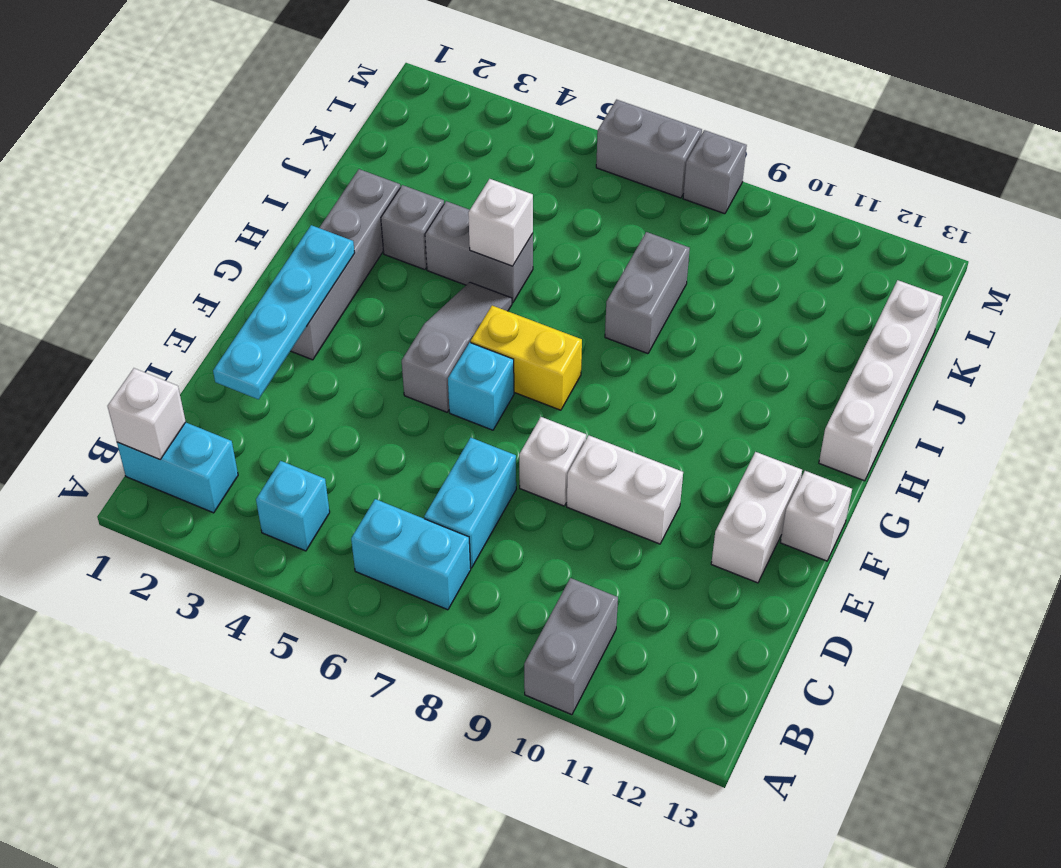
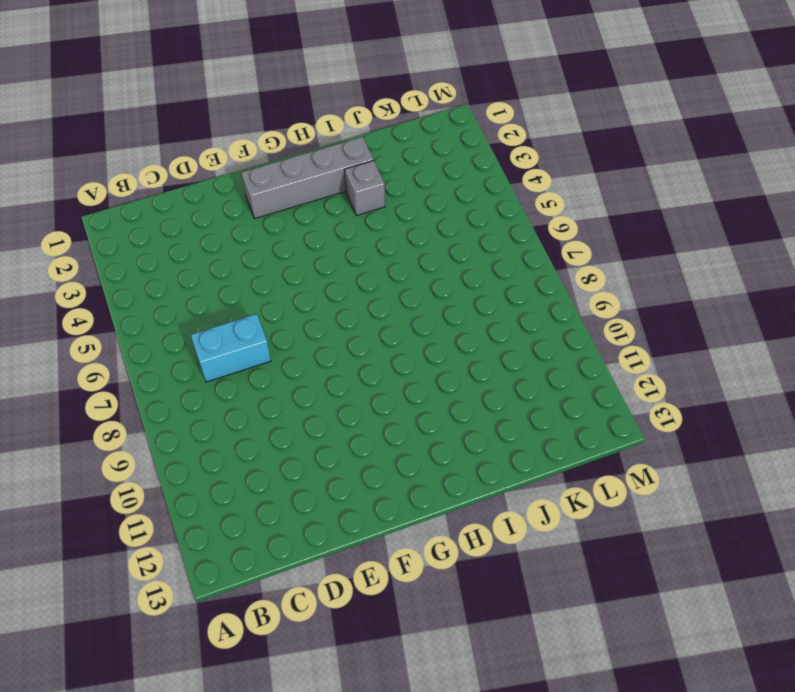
none -> grey 1x2 brick [524,578,618,715]
none -> cyan 1x2 brick [117,422,238,513]
none -> cyan 1x1 brick [256,461,330,551]

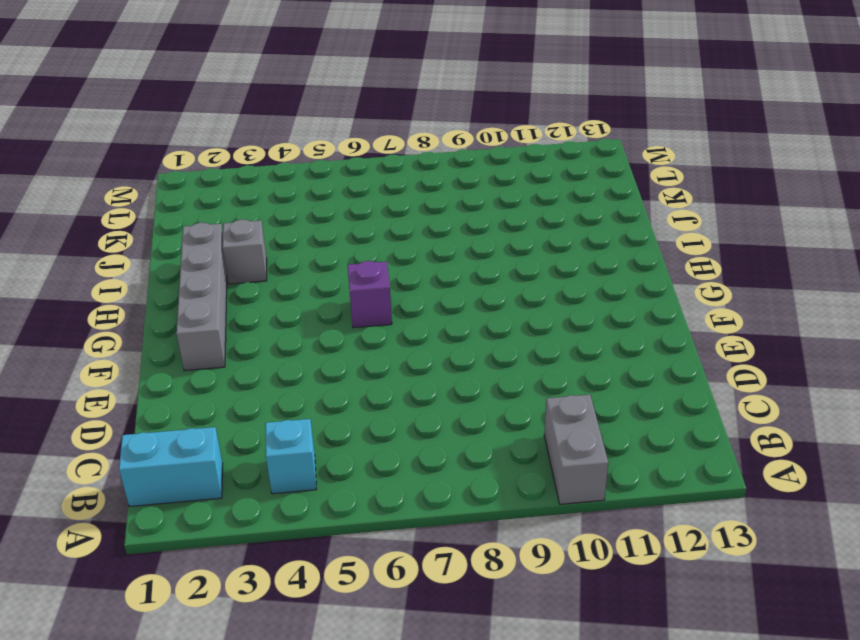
purple 1x1 brick [347,261,392,328] -> yellow 1x2 brick [471,306,582,410]
none -> cyan 1x2 brick [351,499,471,610]
none -> cyan 1x2 brick [424,438,516,568]
none -> white 1x1 brick [519,417,586,506]

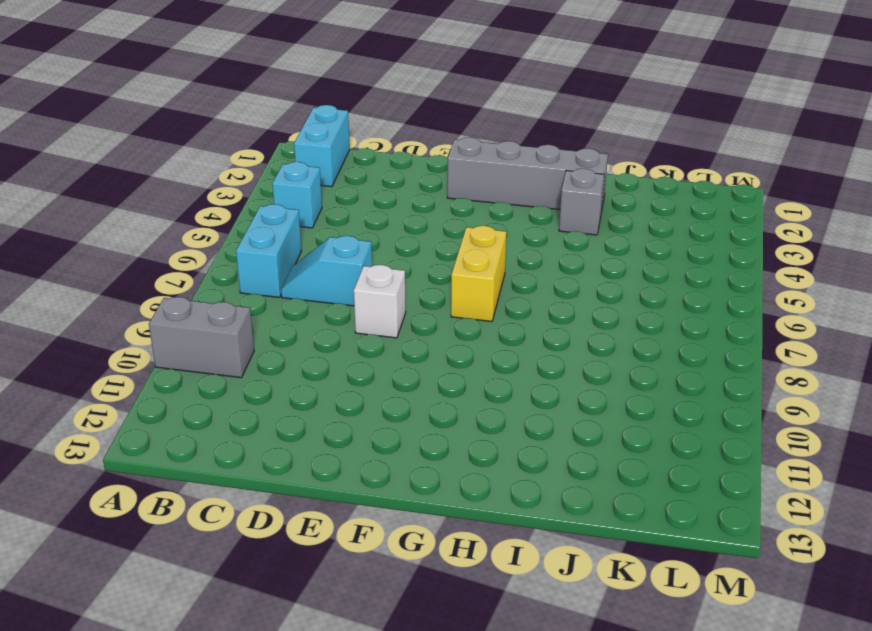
cyan 1x2 slope [281,236,372,306] -> cyan 1x2 brick [424,438,516,568]
none -> white 1x2 brick [567,436,683,544]
none -> white 1x2 brick [711,452,802,583]
none -> grey 1x3 slope [402,282,512,412]

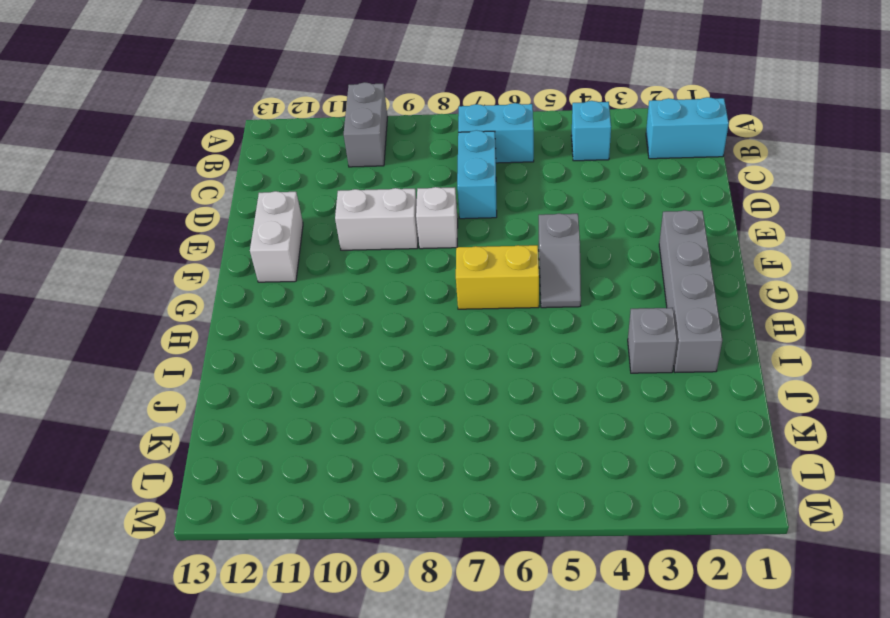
grey 1x2 slope [539,214,581,308] -> grey 1x3 slope [402,282,512,412]
none -> cyan 1x1 brick [448,343,514,430]
none -> white 1x1 brick [780,471,852,561]
none -> white 1x4 brick [819,280,943,481]

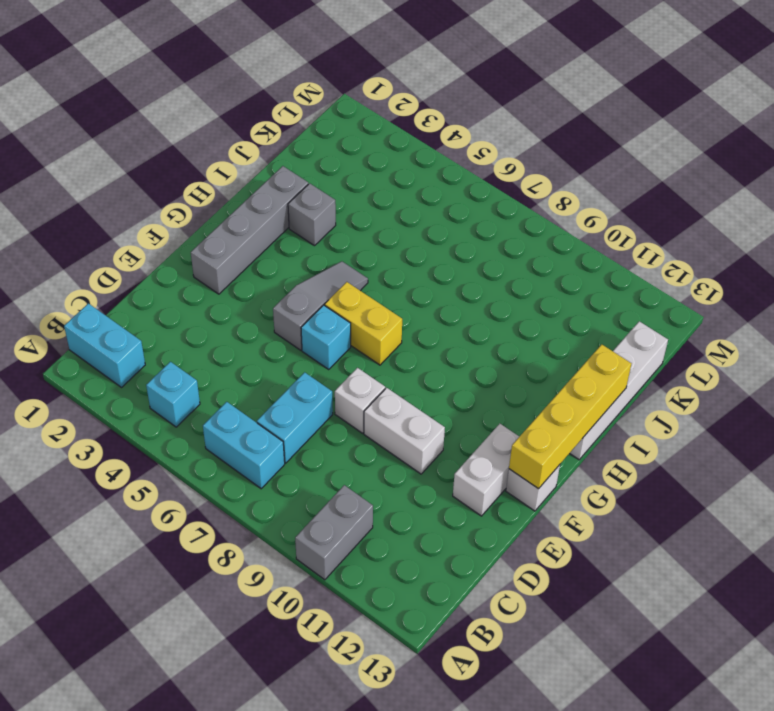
yellow 1x4 brick [509,345,632,489] -> none
none -> grey 1x2 brick [425,201,533,303]
none -> grey 1x2 brick [605,232,690,354]
none -> grey 1x2 brick [596,100,702,198]

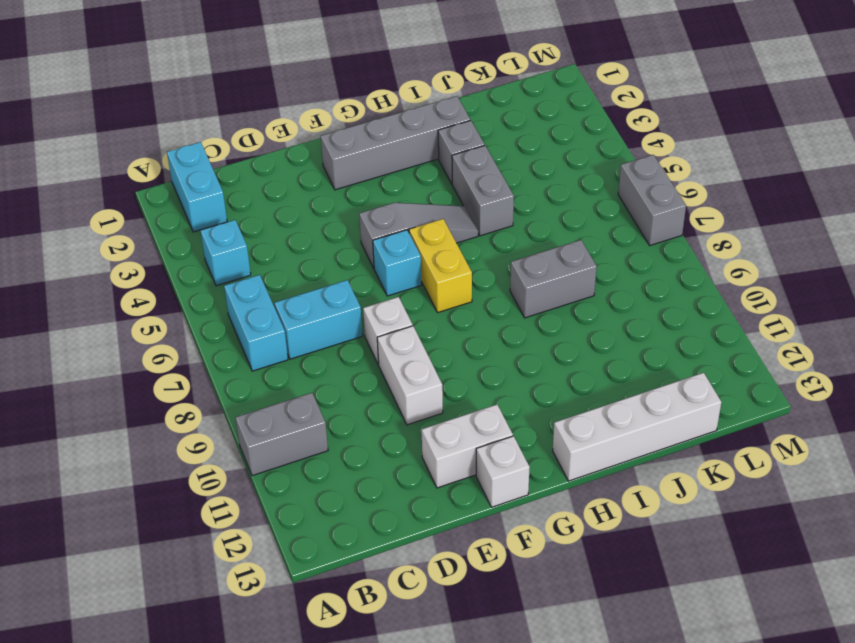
none -> grey 1x1 brick [683,130,747,214]
none -> white 1x1 brick [108,368,186,459]
none -> cyan 1x4 plate [213,225,355,399]

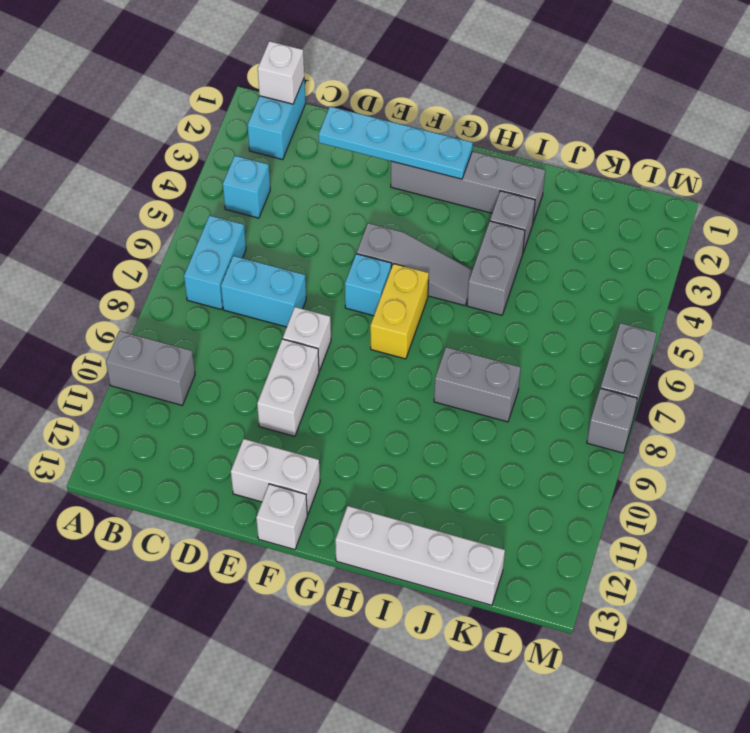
none -> white 1x1 brick [468,179,533,266]

